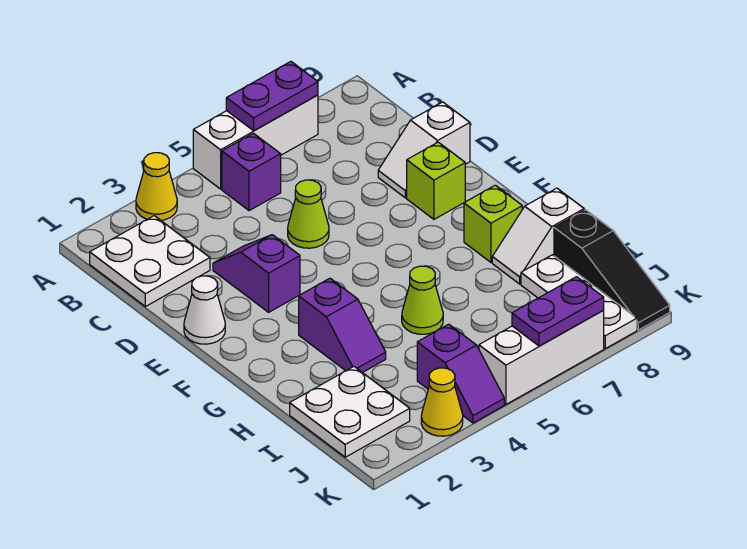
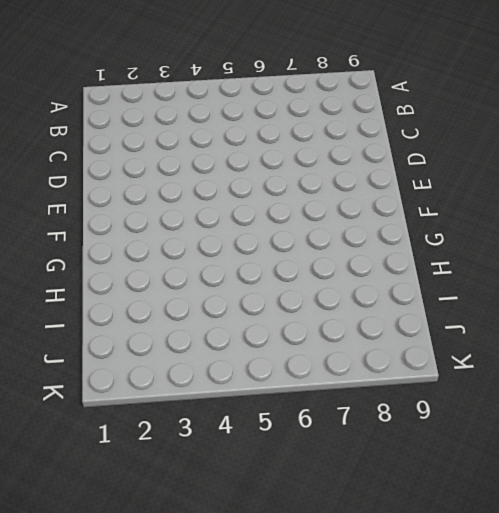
none -> yellow 1x1 cone [136,153,177,220]
none -> white 1x3 brick [193,95,318,189]
none -> white 2x2 plate [90,216,210,306]

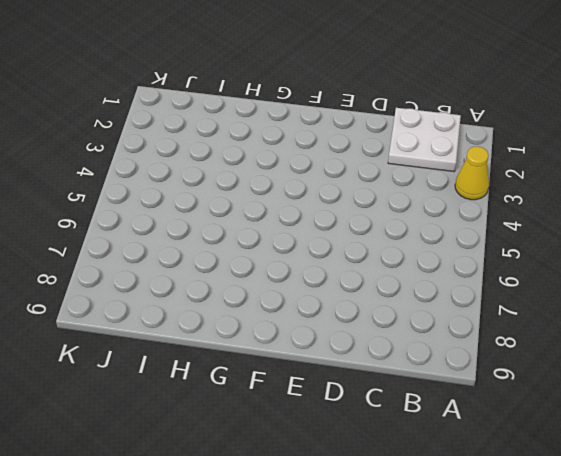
none -> white 1x3 brick [193,95,318,189]
none -> purple 1x1 brick [222,133,281,211]
none -> purple 1x2 slope [213,235,300,312]

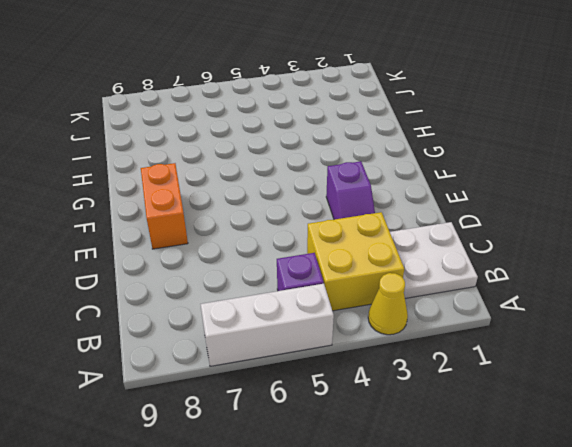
yellow 2x2 brick [307,212,404,311] -> none
orange 1x2 brick [141,163,188,249] -> lime 1x1 brick [407,142,465,219]
none -> lime 1x1 cone [288,180,329,248]
none -> white 1x2 slope [378,102,470,198]
none -> white 1x1 cone [184,276,225,344]

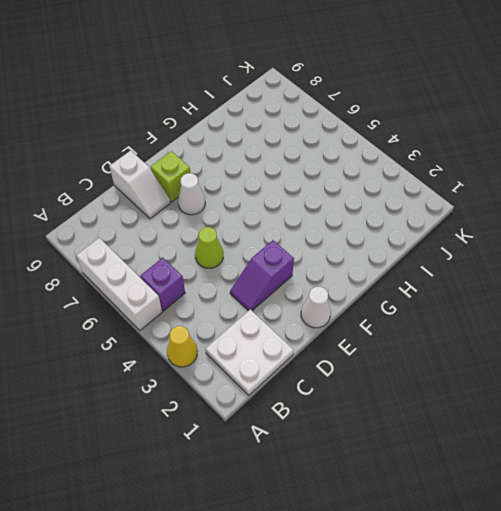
white 1x1 cone [178,173,205,215] -> none
none -> purple 1x2 slope [299,278,386,373]
none -> lime 1x1 brick [464,185,522,262]
none -> lime 1x1 cone [402,266,443,334]

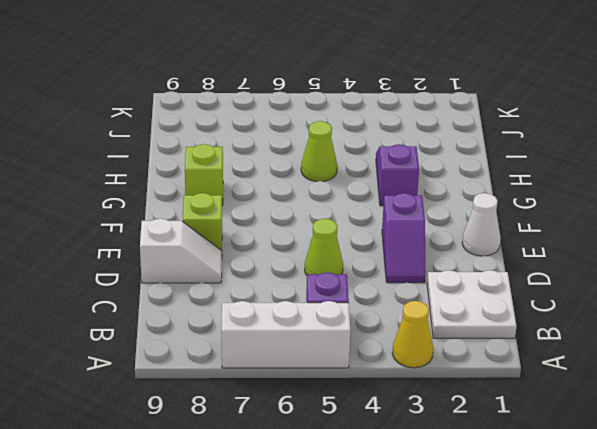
none -> white 1x2 slope [492,188,584,284]
none -> white 2x2 plate [290,367,410,457]
none -> white 1x3 plate [521,255,637,348]

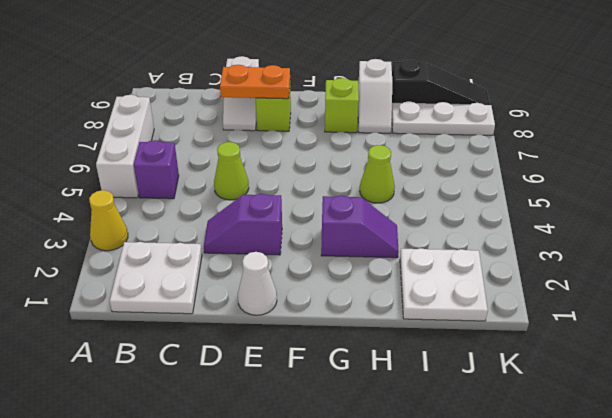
orange 1x2 plate [220,65,290,99] -> none
none -> purple 1x2 slope [417,324,504,423]
none -> yellow 1x1 cone [421,368,463,436]
none -> white 1x3 brick [479,311,604,404]

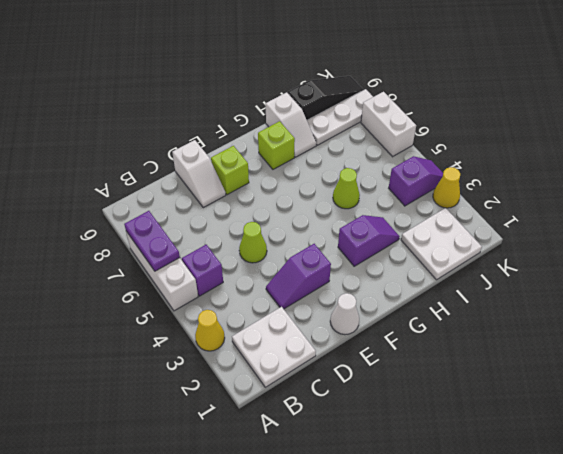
white 1x2 brick [361,92,416,157] -> white 1x3 brick [479,311,604,404]
none -> purple 1x2 plate [512,277,604,346]

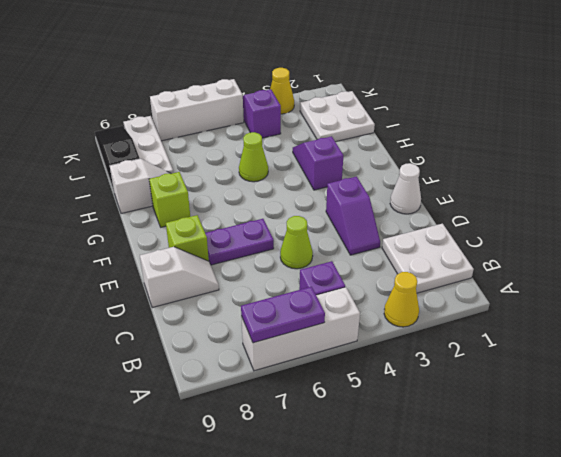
purple 1x2 plate [205,219,274,265] -> purple 1x2 plate moved to [512,277,604,346]

